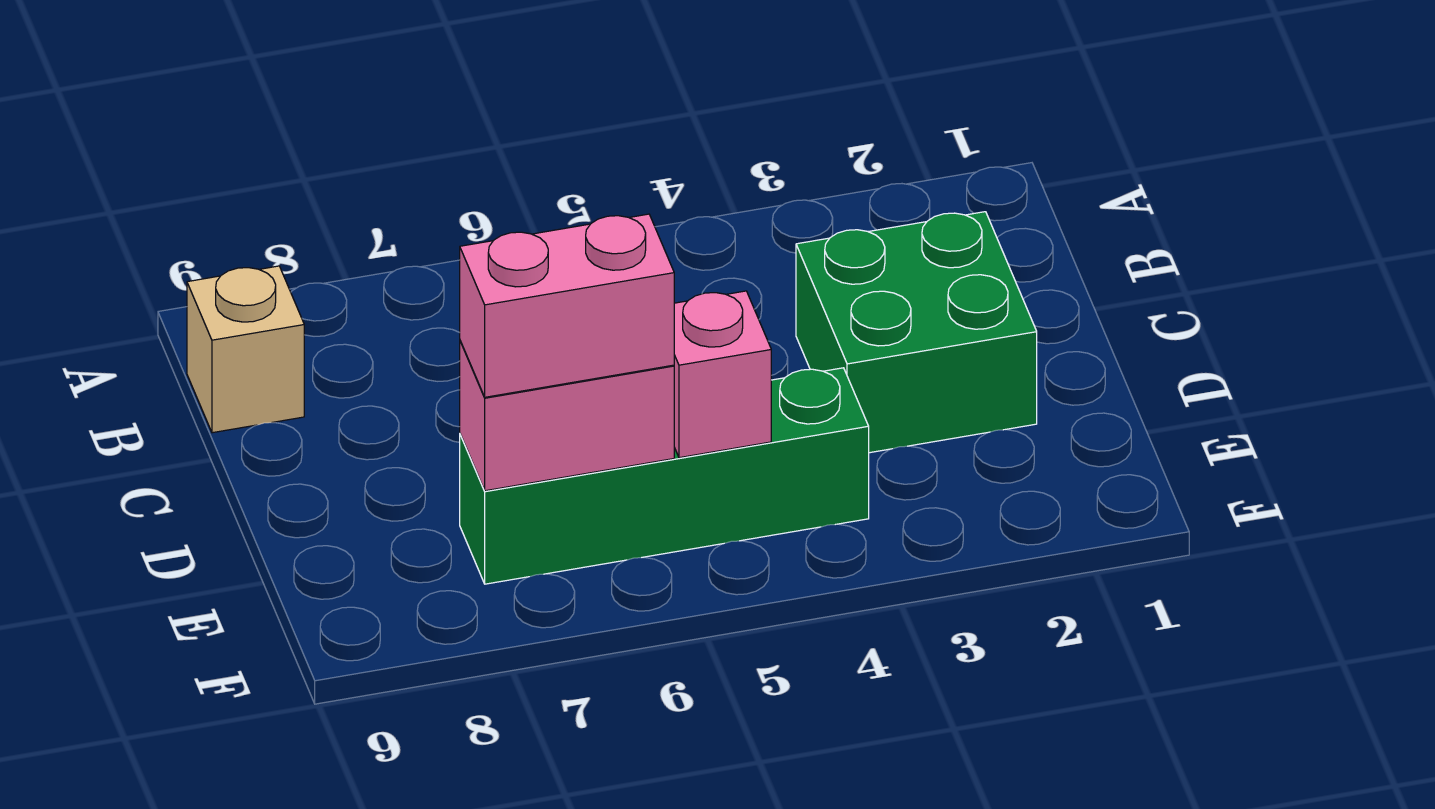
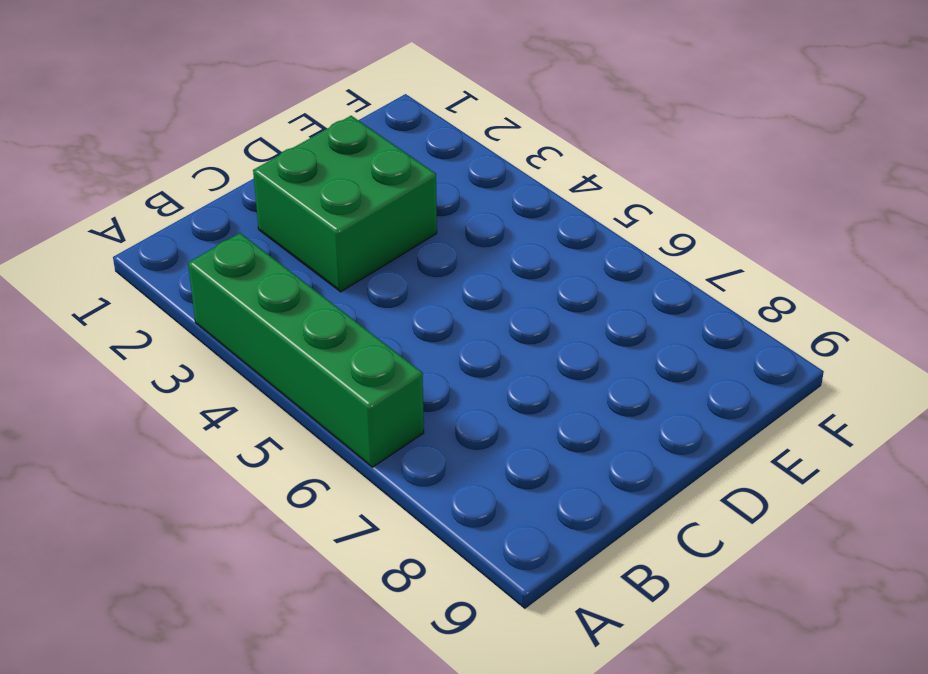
green 1x4 brick [188,233,424,467] -> green 1x4 brick moved to [460,368,869,584]
none -> tan 1x1 brick [187,266,304,433]
none -> pink 1x1 brick [674,291,771,458]

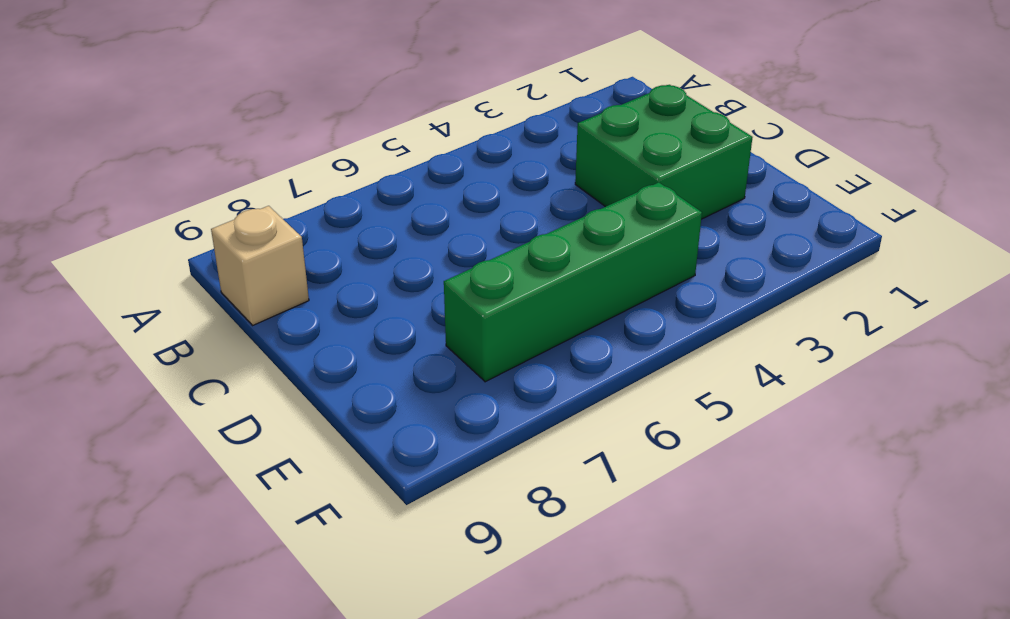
none -> pink 1x1 brick [674,291,771,458]
none -> pink 1x2 brick [460,341,674,491]

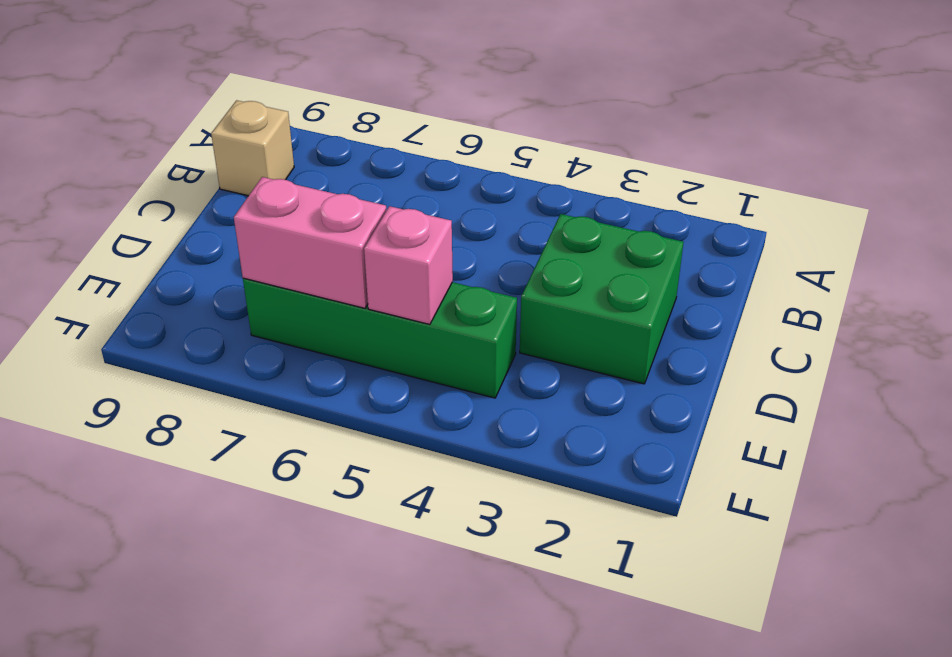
none -> pink 1x2 brick [460,214,674,397]

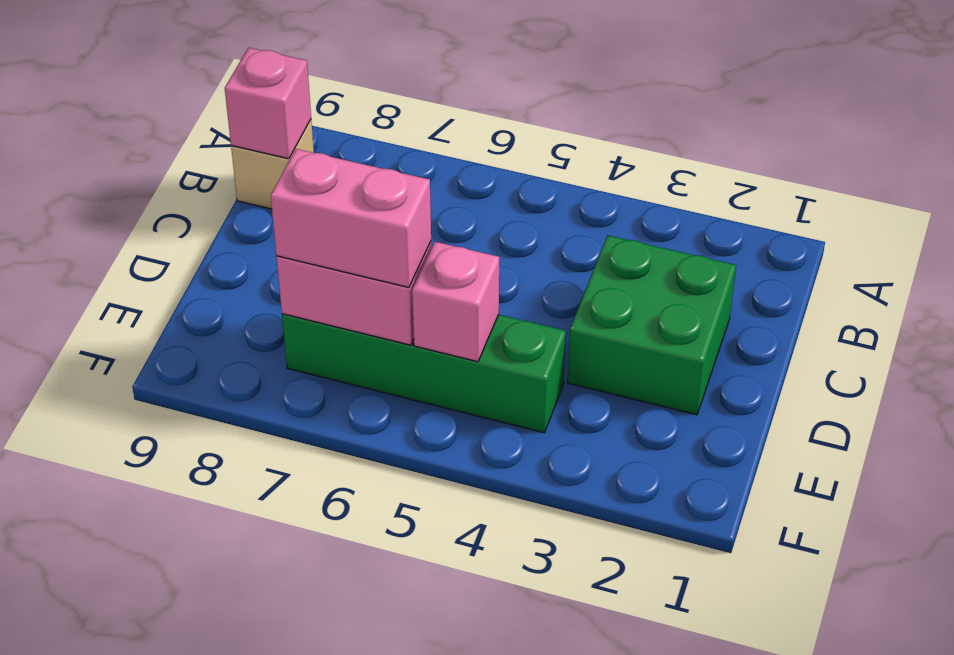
pink 1x1 brick [225,48,311,159] -> none

